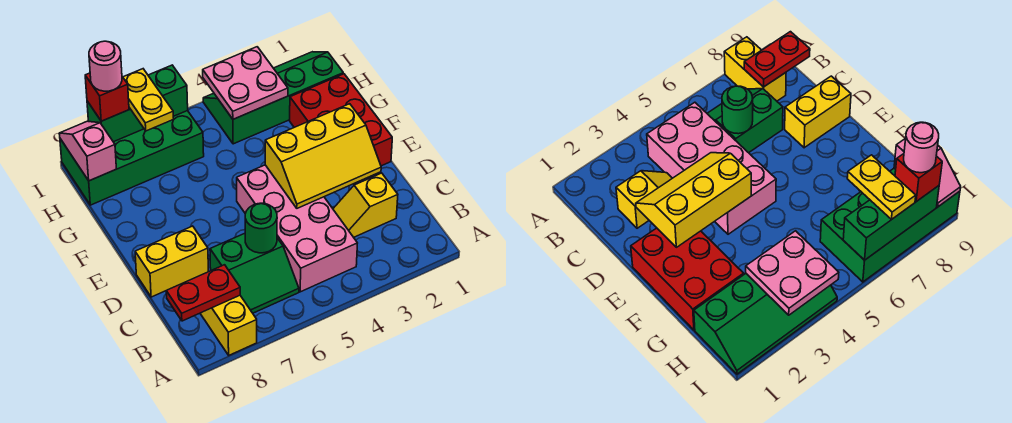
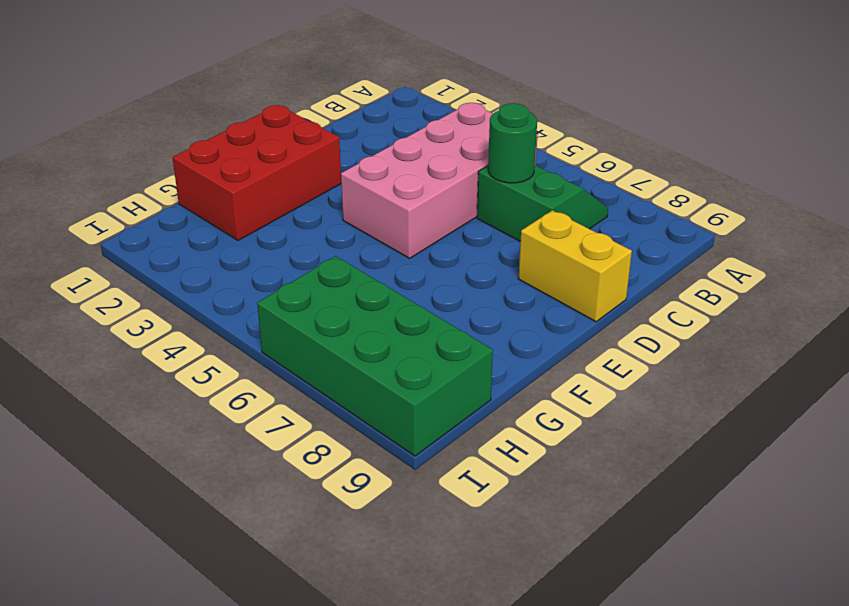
none -> yellow 1x2 brick [200,295,257,355]
none -> yellow 1x2 slope [333,173,398,237]
none -> green 2x4 slope [203,52,343,144]

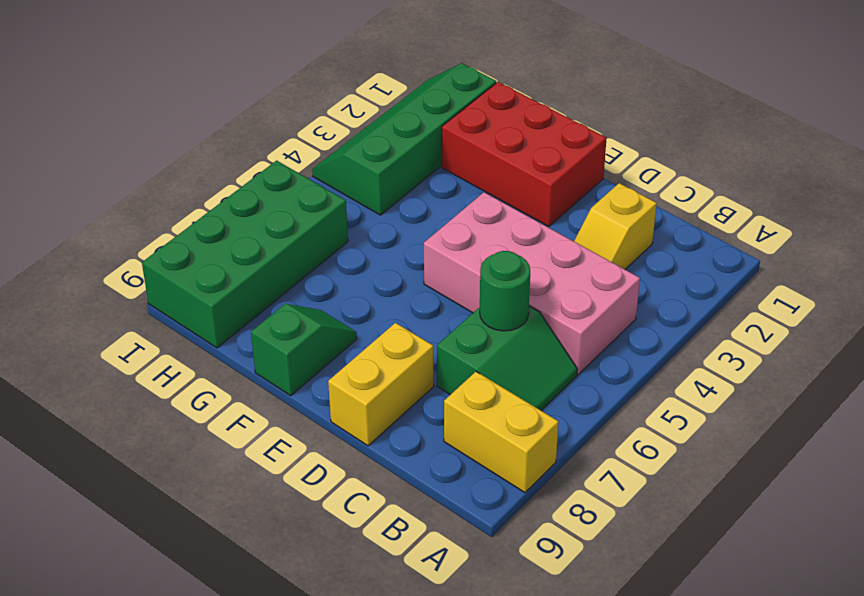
green 1x2 slope [251,304,357,396] -> none
none -> red 1x2 plate [166,265,240,321]
none -> yellow 2x3 slope [265,104,381,208]
none -> pink 2x2 plate [203,47,288,119]

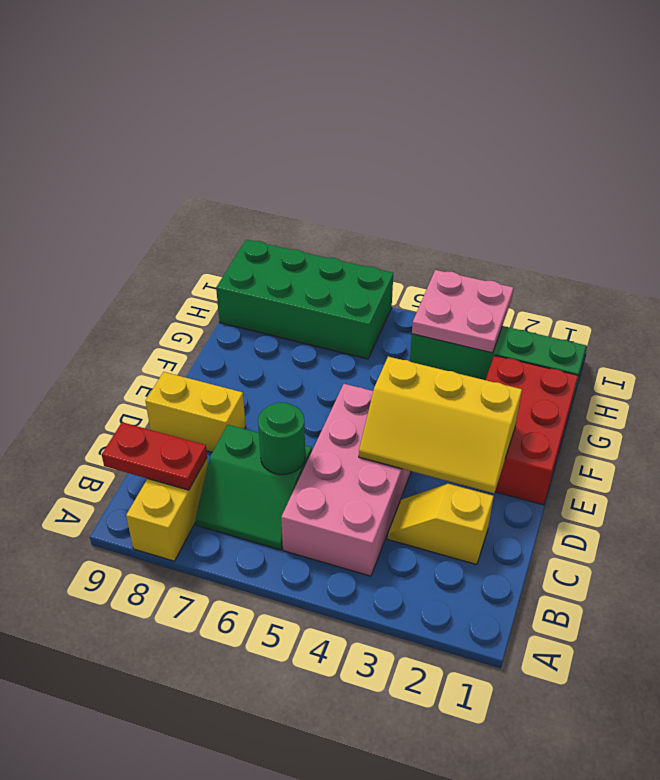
none -> pink 1x2 slope [59,121,116,181]
none -> green 1x3 brick [87,65,188,142]
none -> yellow 1x2 plate [123,69,174,131]

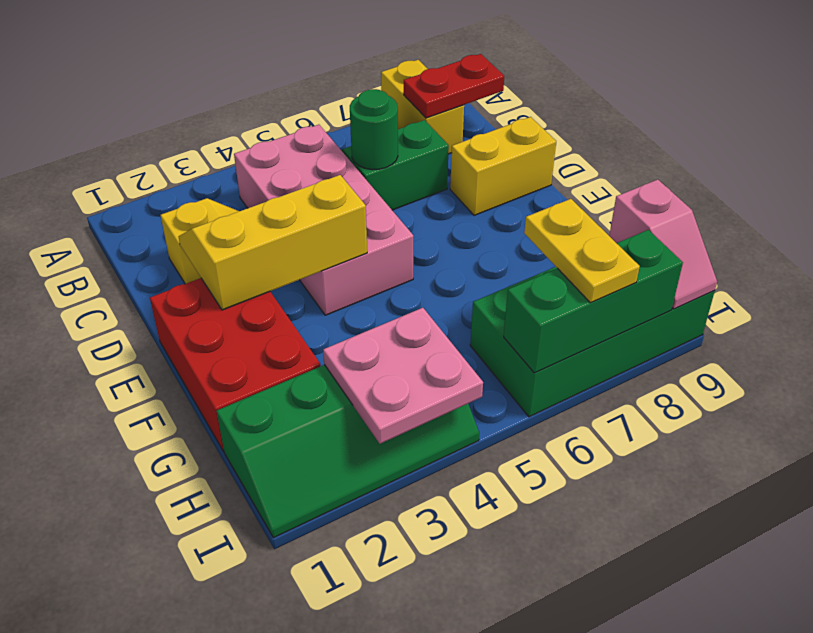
none -> red 1x1 brick [85,73,129,121]
none -> pink 1x1 round brick [89,41,122,91]

